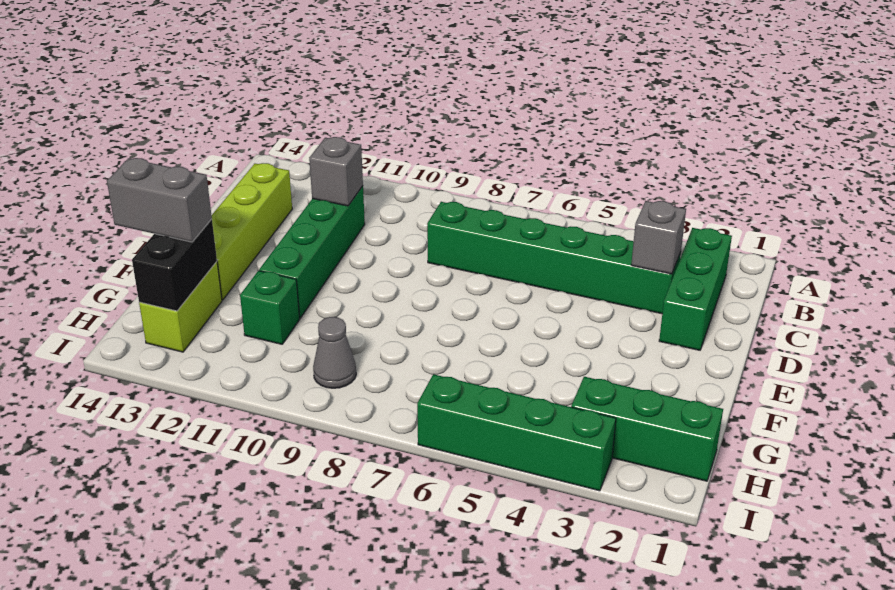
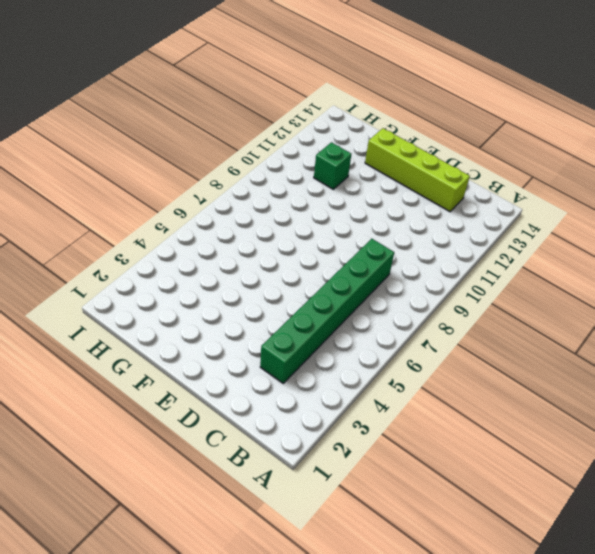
none -> green 1x3 brick [659,228,732,350]
none -> green 1x4 brick [259,186,365,318]
none -> lime 1x2 brick [139,262,222,352]

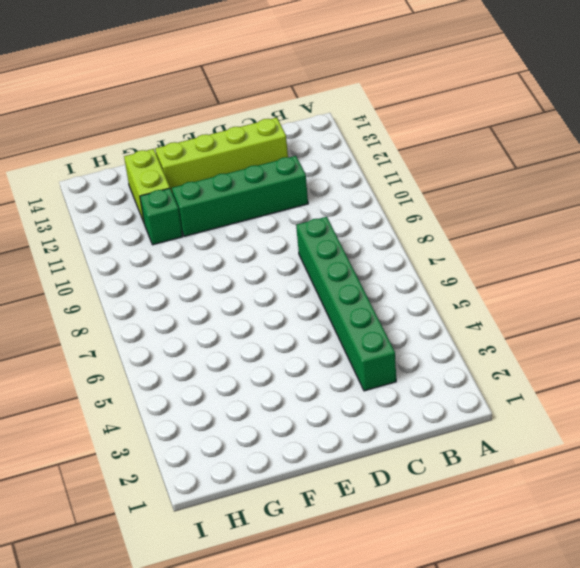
lime 1x2 brick [124,149,170,222] -> lime 1x2 brick turned to [139,262,222,352]
none -> green 1x3 brick [659,228,732,350]
none -> green 1x3 brick [571,377,723,481]
none -> grey 1x1 cone [313,317,356,388]

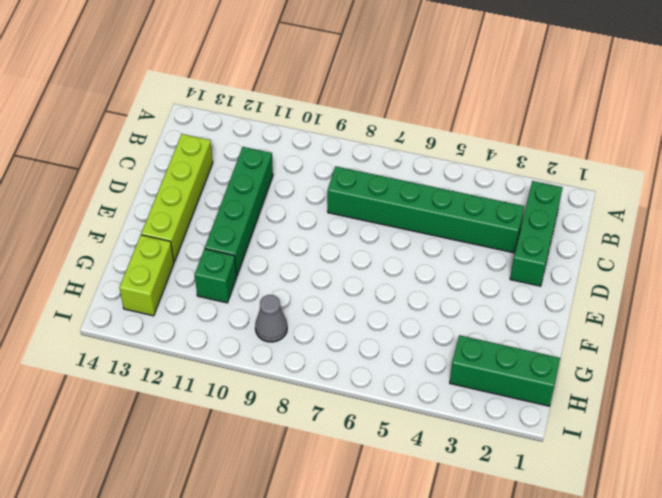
none -> green 1x4 brick [417,374,616,491]
none -> grey 1x1 brick [631,201,686,274]
none -> grey 1x1 brick [309,137,363,206]

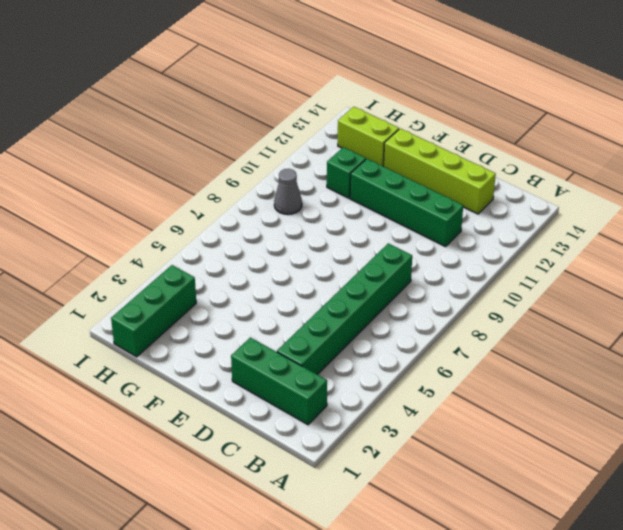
none -> green 1x4 brick [417,374,616,491]
none -> grey 1x1 brick [631,201,686,274]
none -> grey 1x1 brick [309,137,363,206]

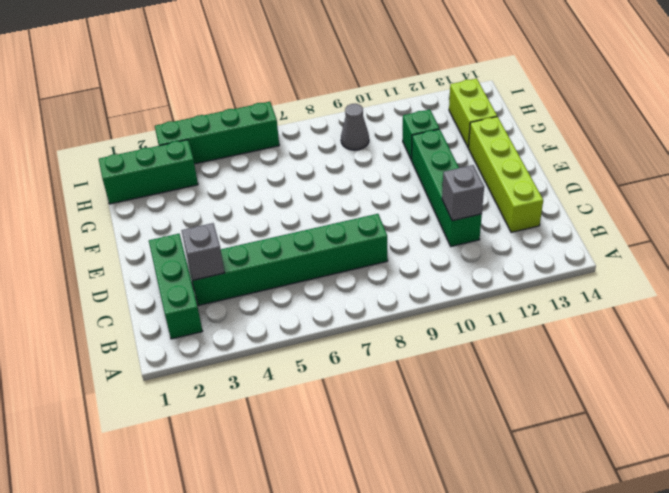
none -> black 1x2 brick [132,219,217,311]
none -> grey 1x2 brick [107,158,212,242]

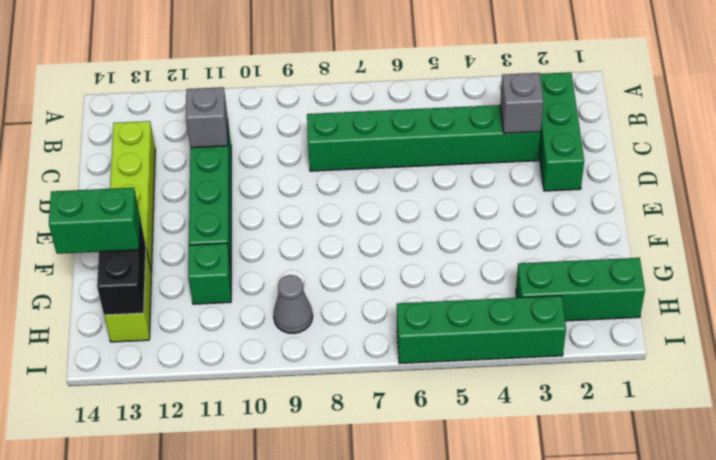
green 1x2 brick [49,188,140,254] -> grey 1x2 brick [107,158,212,242]

